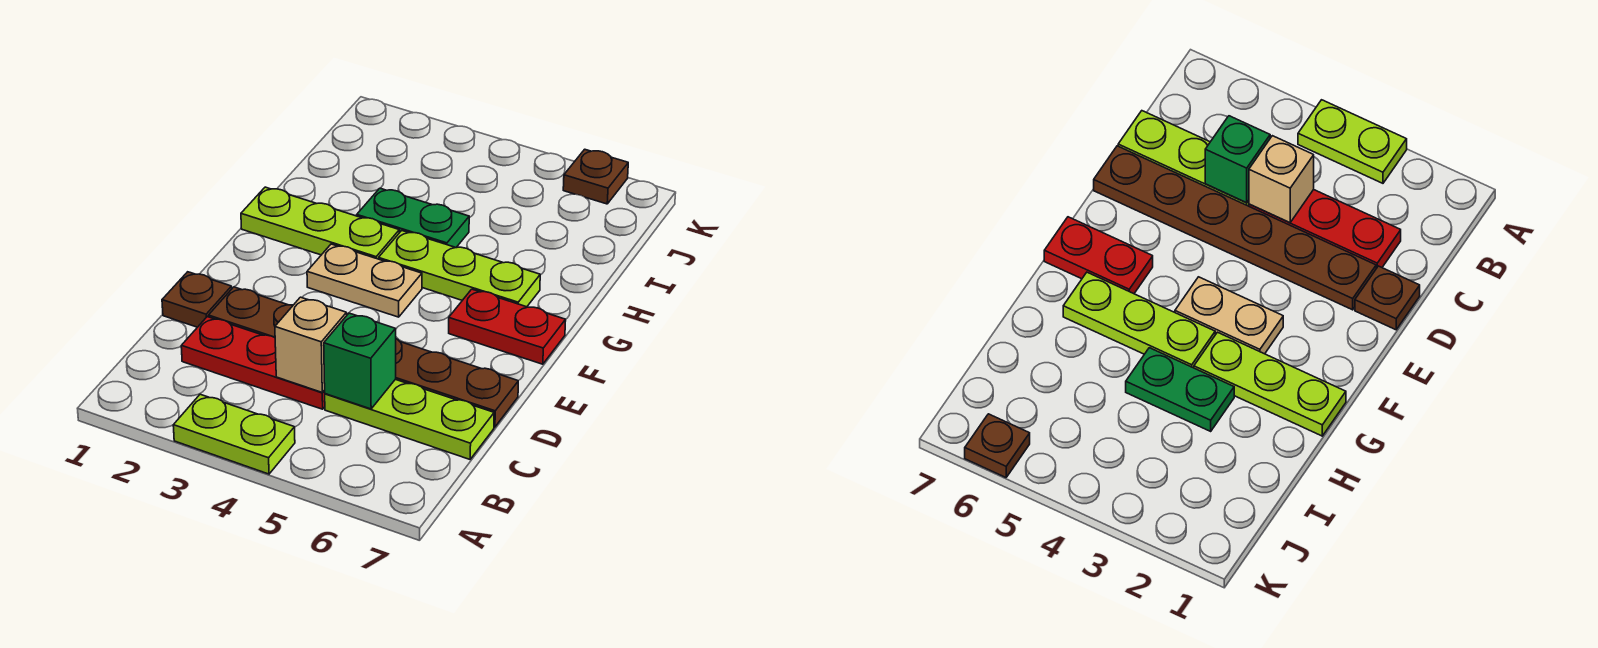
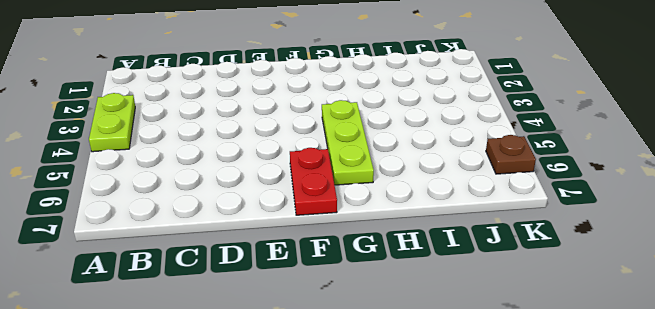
none -> red 1x3 plate [181,317,325,409]
none -> lime 1x3 plate [325,379,494,459]
none -> brown 1x1 plate [162,272,232,327]

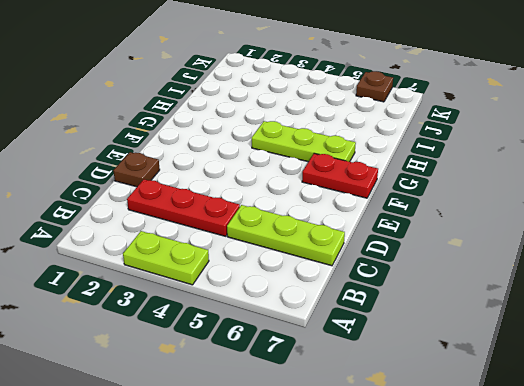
none -> brown 1x6 plate [208,287,518,427]
none -> tan 1x2 plate [307,244,422,317]
none -> lime 1x3 plate [241,187,399,259]

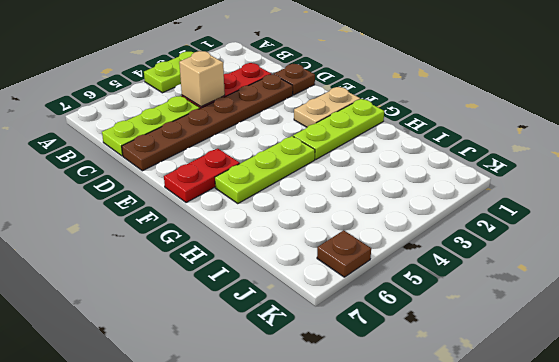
tan 1x2 plate [294,87,360,127] -> tan 1x2 plate moved to [307,244,422,317]
none -> green 1x2 plate [357,188,469,248]
none -> green 1x1 brick [324,313,396,409]

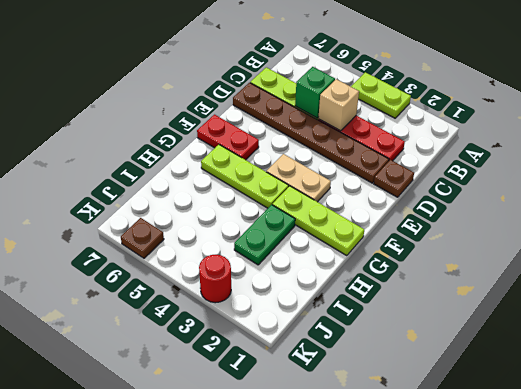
green 1x2 plate [234,205,295,265] -> green 1x2 plate turned to [357,188,469,248]
red 1x1 round brick [199,255,231,303] -> none

